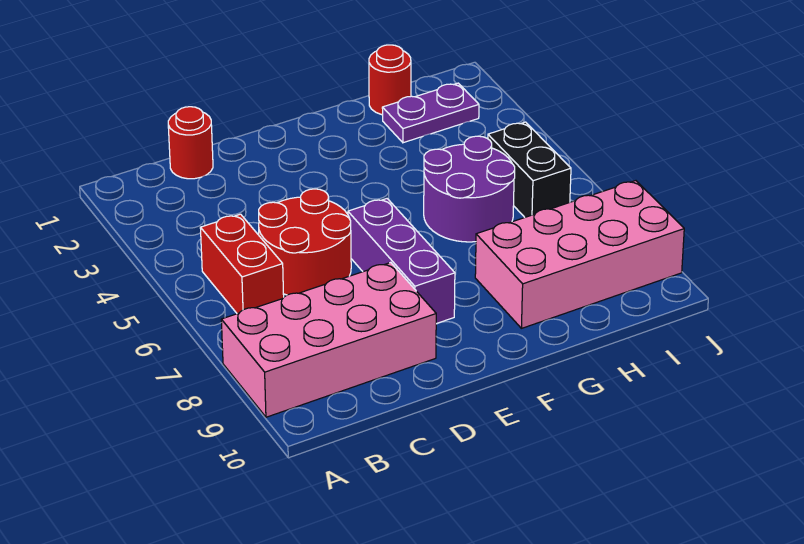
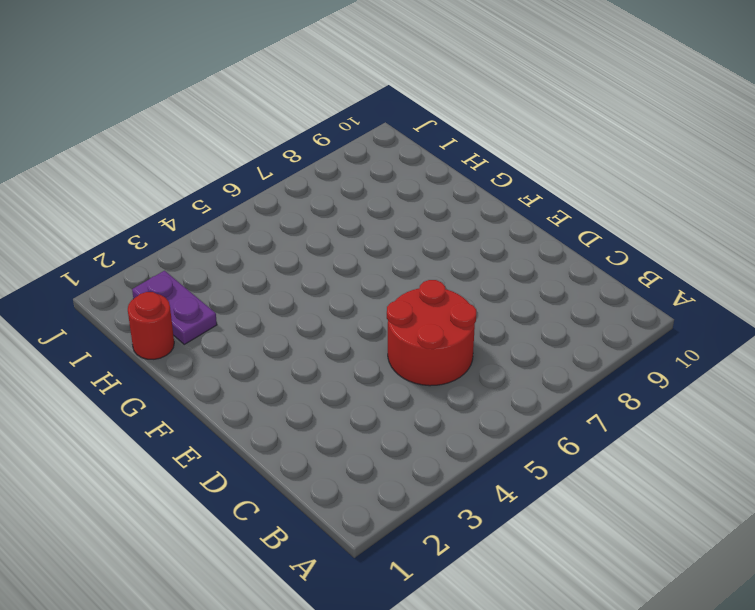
none -> pink 2x4 brick [221,262,436,417]
none -> red 1x2 brick [200,214,284,314]

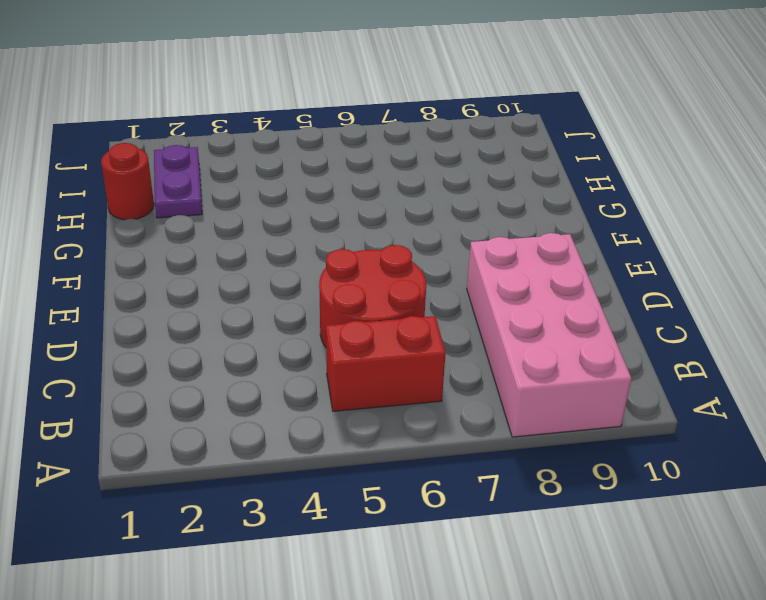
none -> red 1x1 round brick [168,107,213,179]
none -> purple 1x3 brick [348,199,455,324]

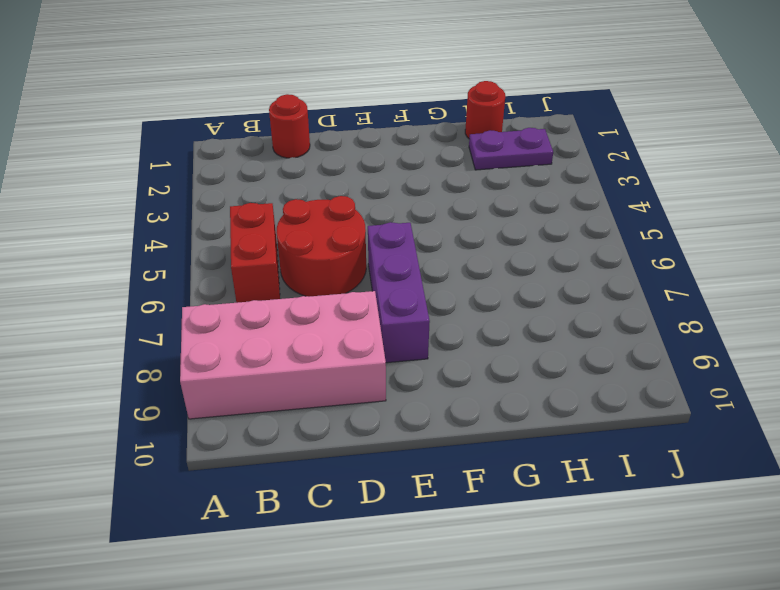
none -> purple 2x2 round brick [424,136,515,242]
none -> pink 2x4 brick [475,181,684,328]

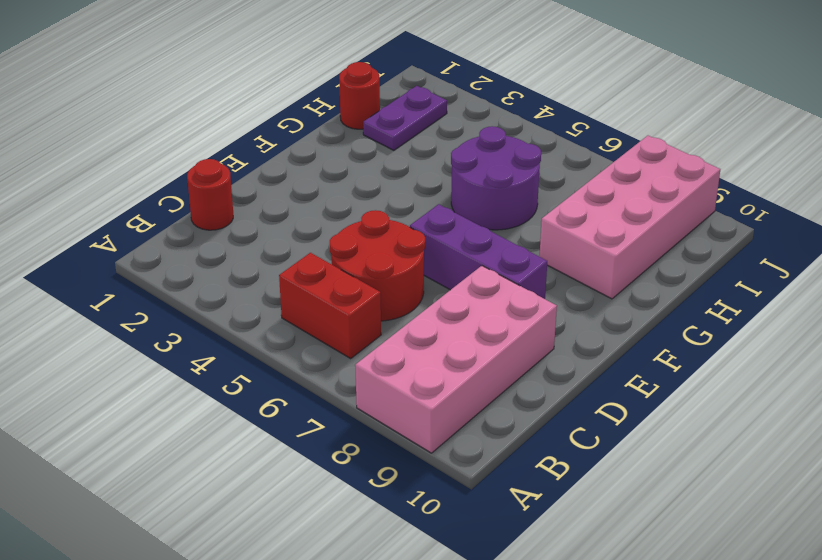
none -> black 1x2 brick [488,122,571,217]

